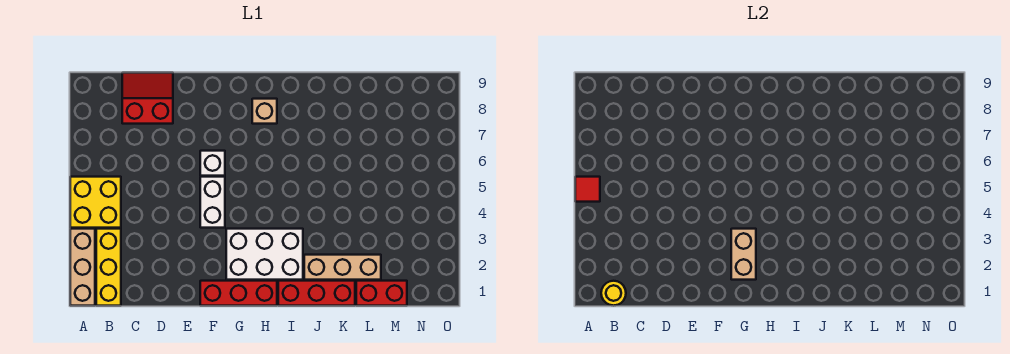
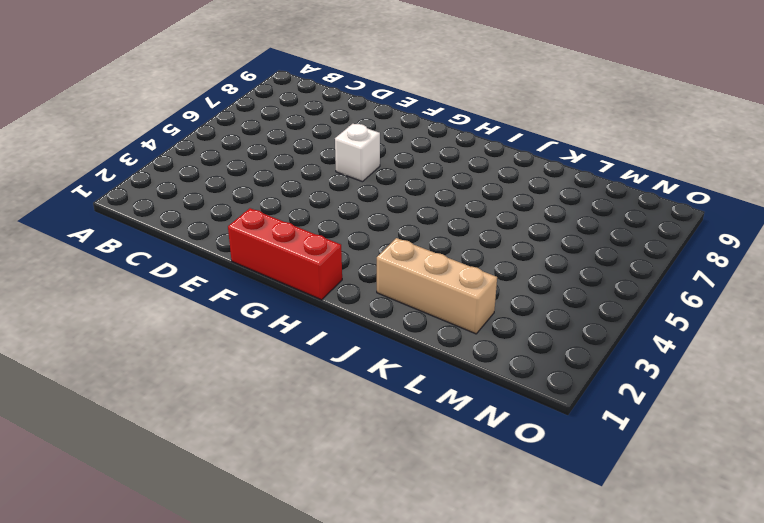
none -> tan 1x3 brick [70,229,95,306]
none -> yellow 2x2 brick [70,177,121,228]
none -> yellow 1x3 brick [96,229,121,306]

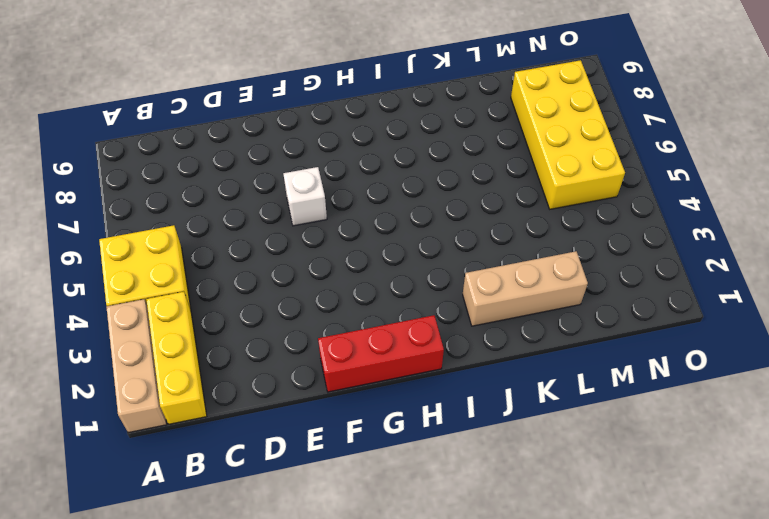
yellow 2x4 brick [511,60,625,209] -> none
none -> red 2x2 slope [122,73,173,124]
none -> white 1x2 brick [200,177,225,228]
none -> white 2x3 brick [226,229,303,280]

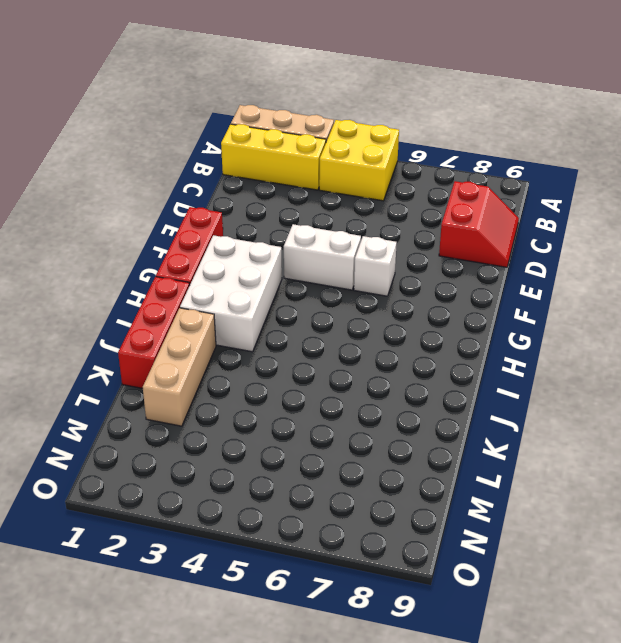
none -> tan 1x1 brick [252,99,277,124]
none -> red 1x2 brick [356,281,407,306]
none -> red 1x1 tile [575,177,600,202]

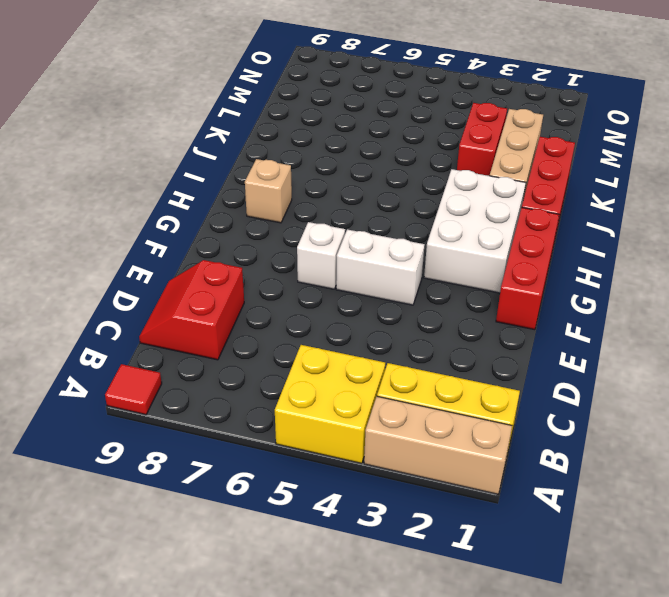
red 1x1 tile [105,364,162,415] -> red 1x1 tile moved to [575,177,600,202]
red 1x2 brick [457,103,507,176] -> red 1x2 brick moved to [356,281,407,306]
none -> yellow 1x1 round brick [601,281,626,306]
none -> tan 1x2 brick [731,229,756,280]

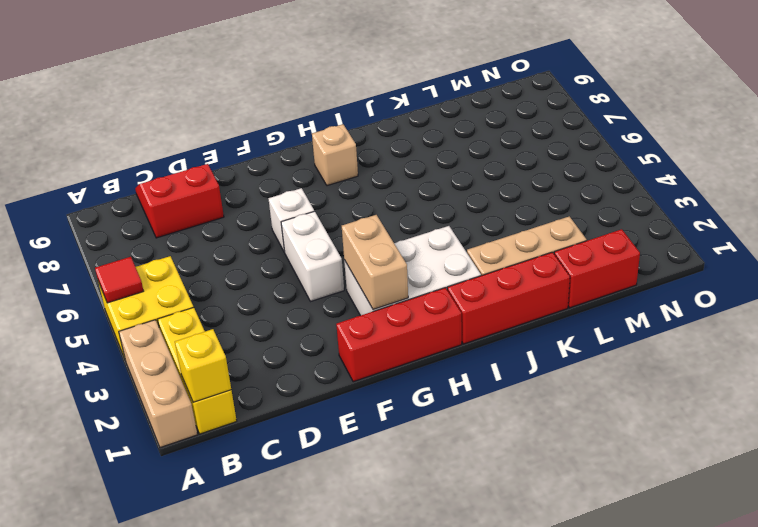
yellow 1x1 brick [175,329,231,402] -> yellow 1x1 round brick [601,281,626,306]

